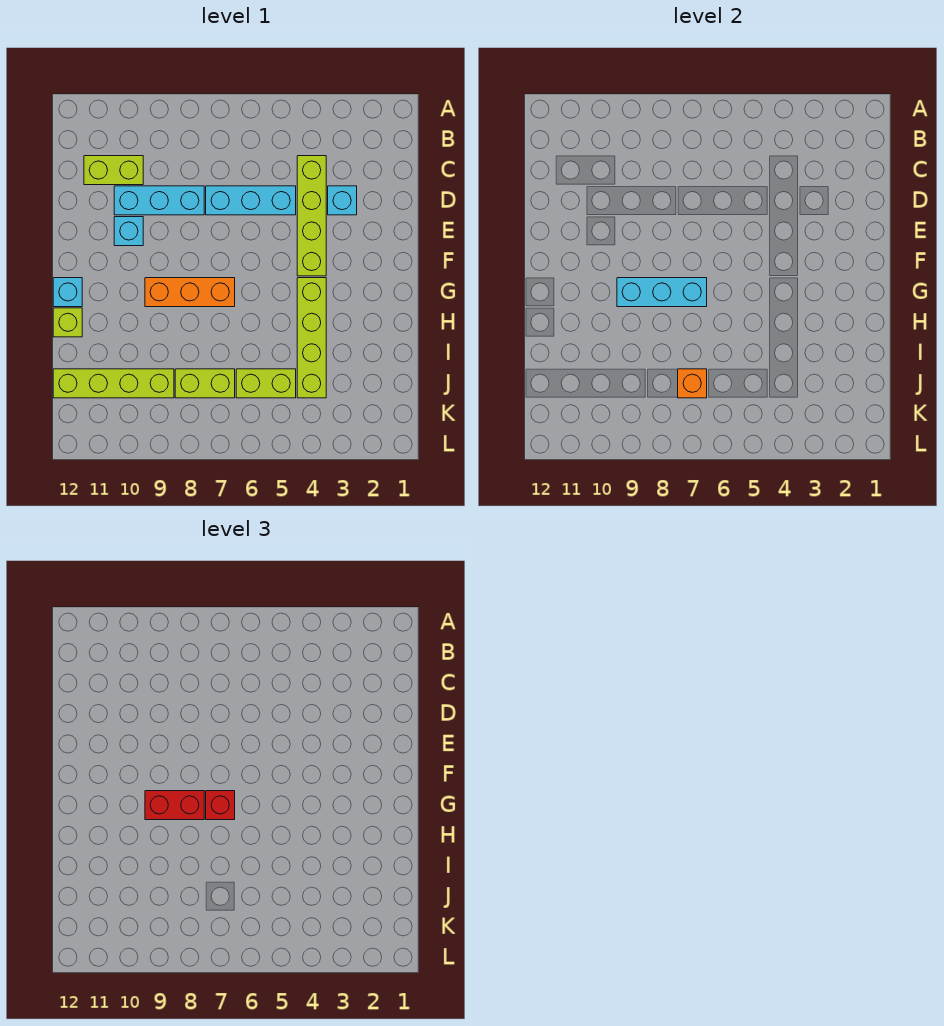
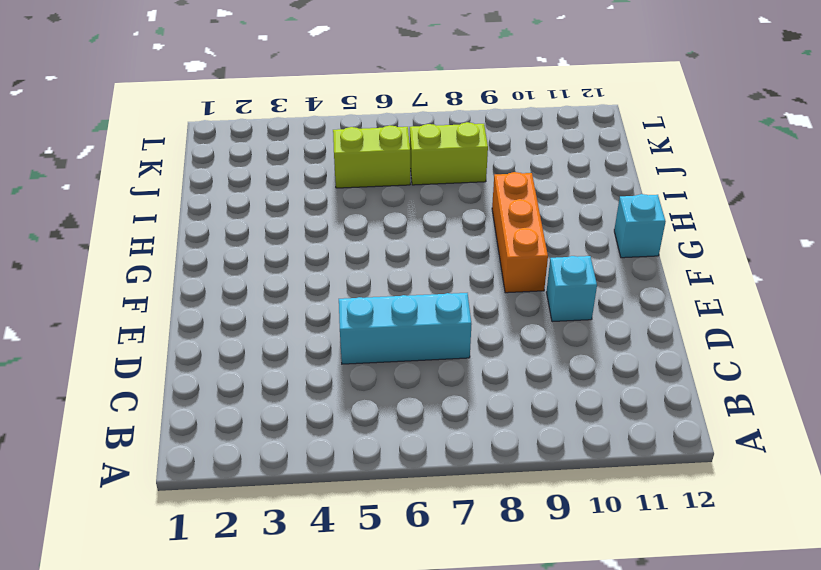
orange 1x3 brick [492,172,548,293] -> orange 1x3 brick turned to [145,278,235,307]
none -> lime 1x4 brick [297,156,326,276]
none -> lime 1x2 brick [84,156,143,185]
none -> cyan 1x1 brick [328,186,357,215]

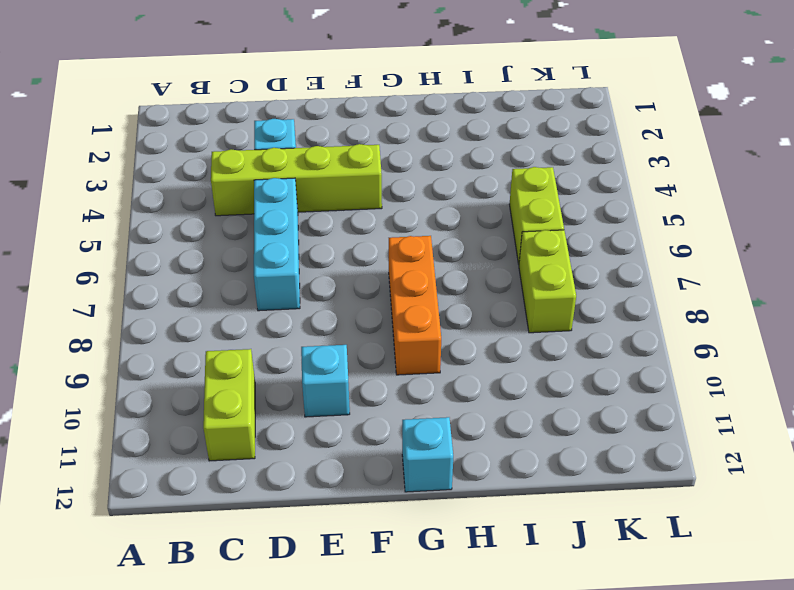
none -> cyan 1x3 brick [114,186,204,215]
none -> lime 1x4 brick [297,278,326,398]
none -> lime 1x1 brick [53,308,82,337]

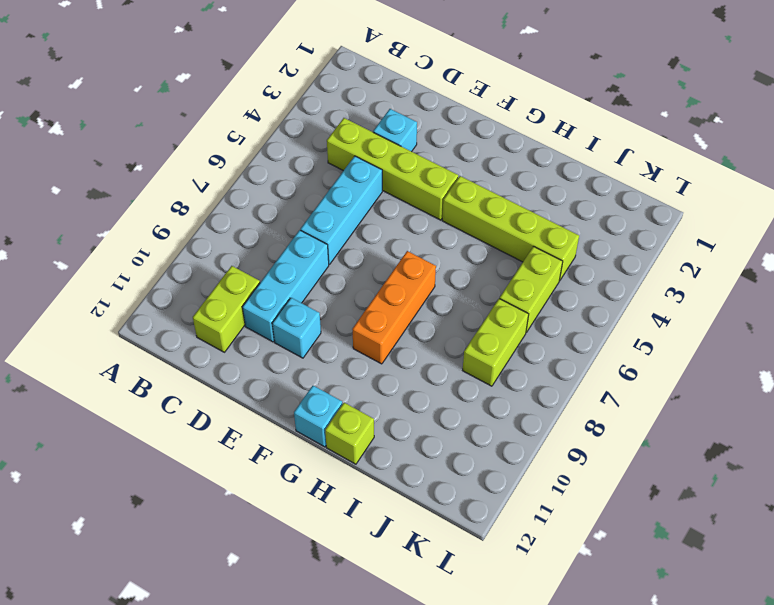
none -> lime 1x4 brick [53,369,174,398]
none -> cyan 1x3 brick [617,278,707,307]
none -> orange 1x1 brick [678,369,707,398]

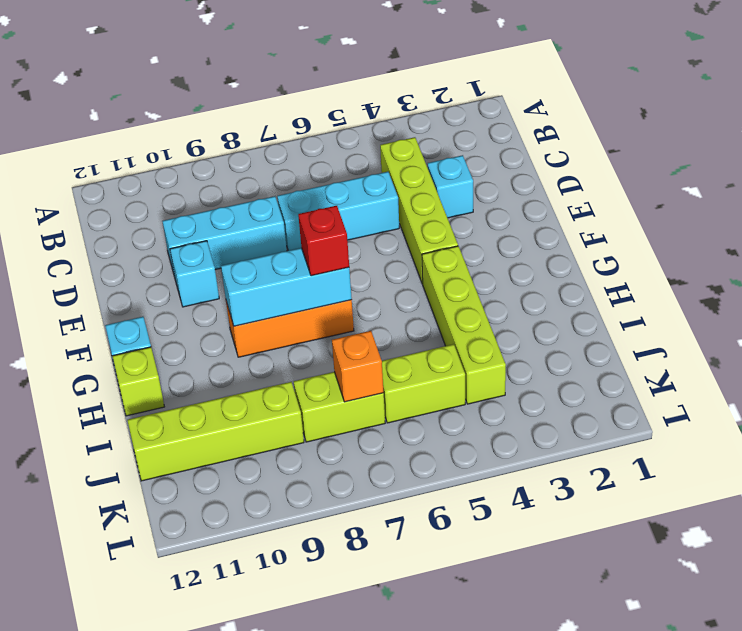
none -> lime 1x2 brick [84,156,143,185]
none -> red 1x2 brick [145,791,204,820]

